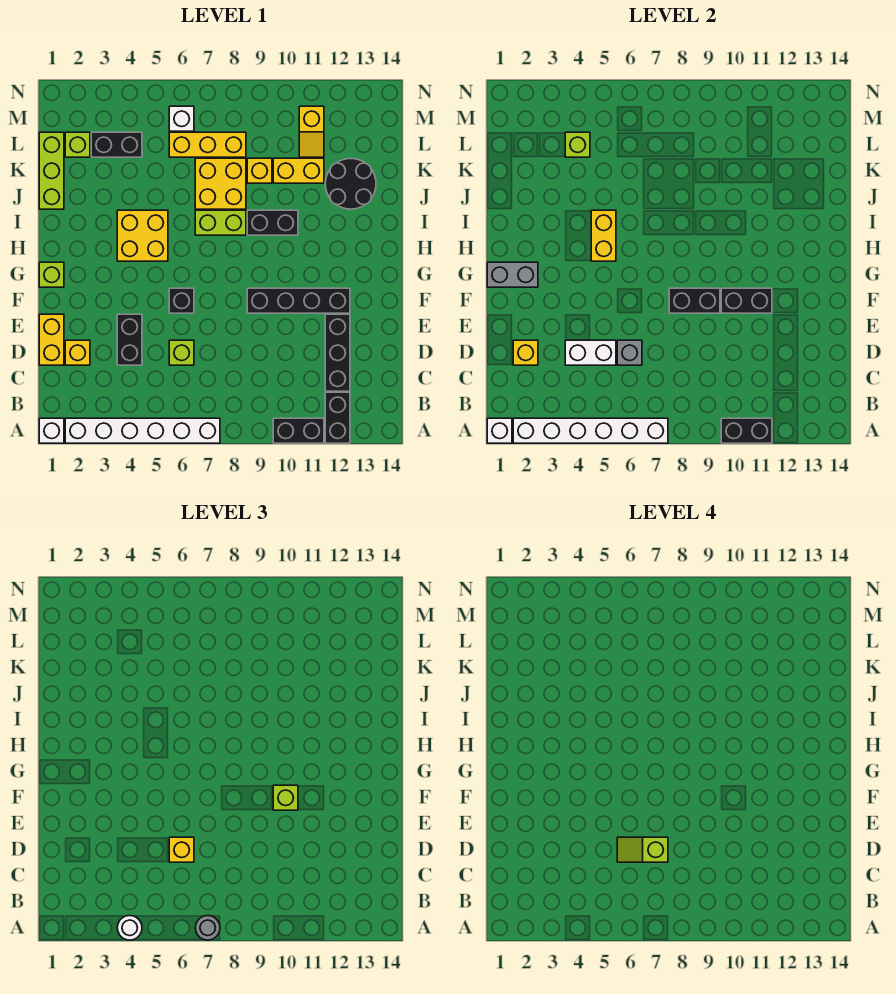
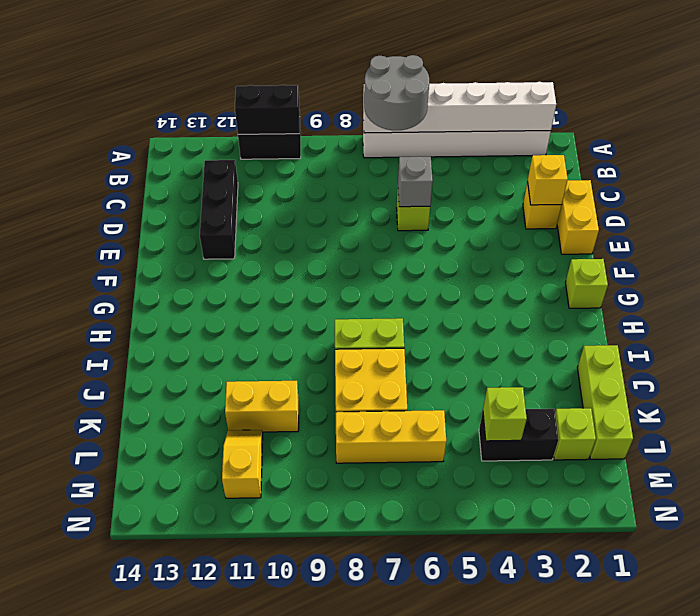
grey 2x2 round brick [364,55,429,130] -> grey 1x1 round brick [195,916,220,940]
none -> white 1x1 brick [39,418,64,443]
none -> black 1x2 brick [325,392,350,443]
none -> black 1x2 brick [117,314,142,365]
none -> black 1x1 brick [169,288,194,313]

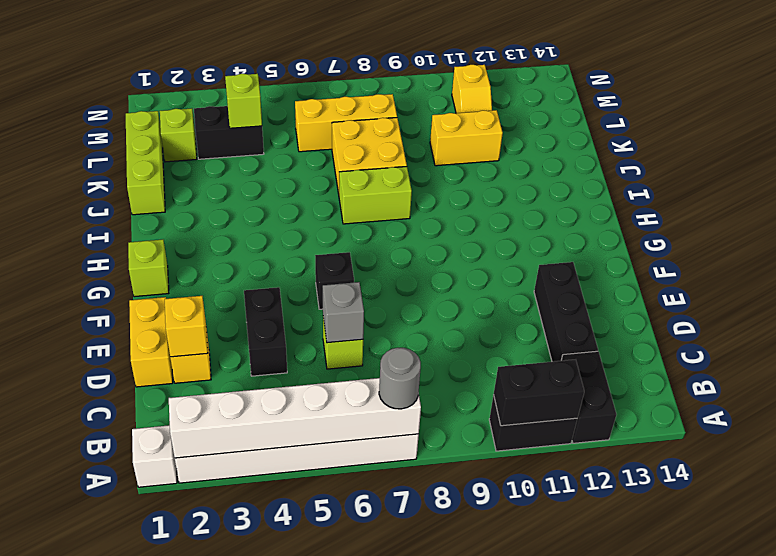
none -> black 1x4 brick [247,288,350,313]
none -> yellow 2x2 brick [117,210,168,261]
none -> black 1x2 brick [247,210,298,235]
none -> black 2x2 round brick [325,159,376,209]

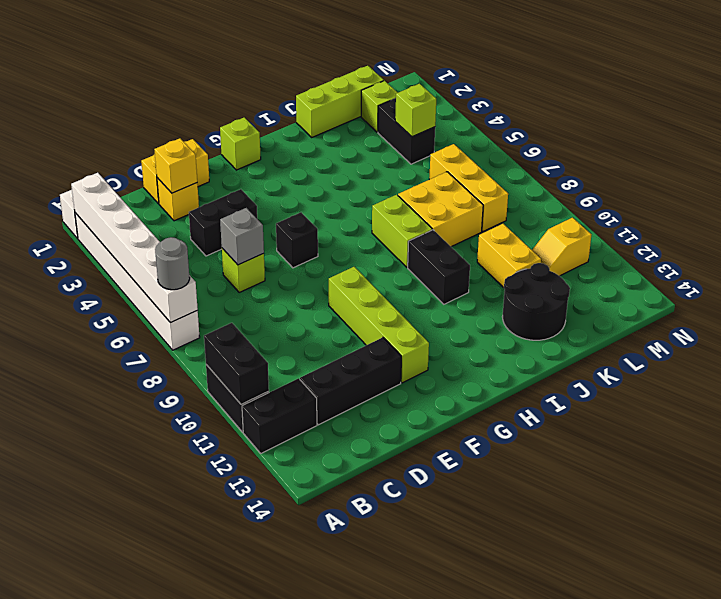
lime 1x4 brick [329,267,429,383] -> black 1x4 brick [247,288,350,313]
none -> yellow 2x2 brick [117,210,168,261]
none -> yellow 1x1 brick [247,158,272,183]
none -> white 1x1 brick [169,106,194,131]
none -> white 1x1 brick [487,418,512,443]

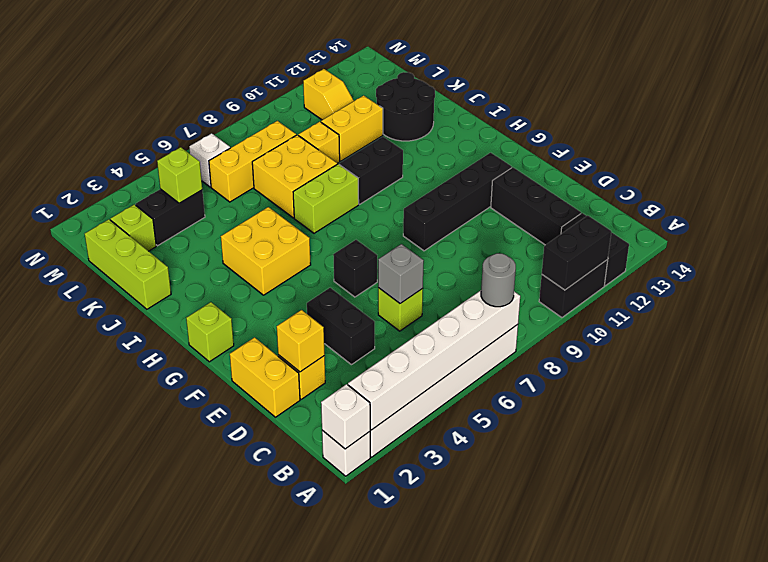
none -> white 1x2 brick [565,340,616,365]
none -> black 1x2 brick [669,288,720,313]
none -> black 1x2 brick [721,288,772,313]
none -> grey 1x2 brick [487,262,538,287]

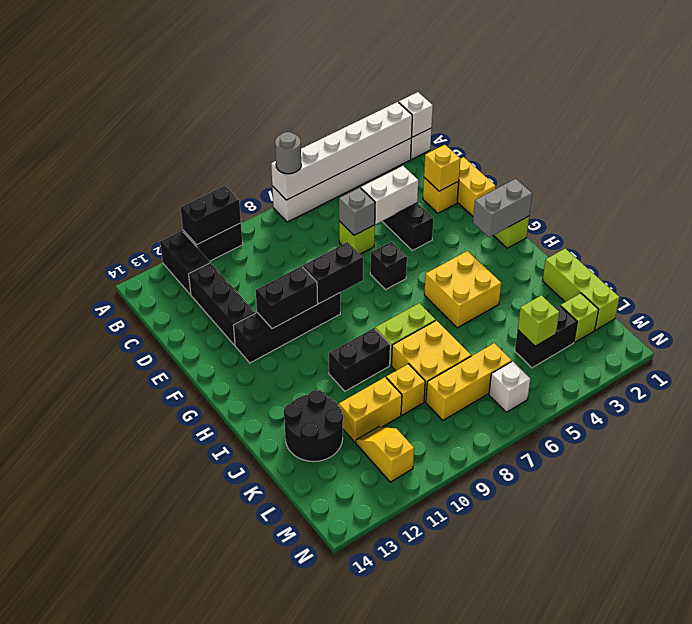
none -> yellow 1x2 brick [591,210,616,261]
none -> white 1x1 round brick [117,916,142,940]
none -> yellow 1x1 brick [169,837,194,862]
none -> lime 1x1 brick [273,785,298,810]

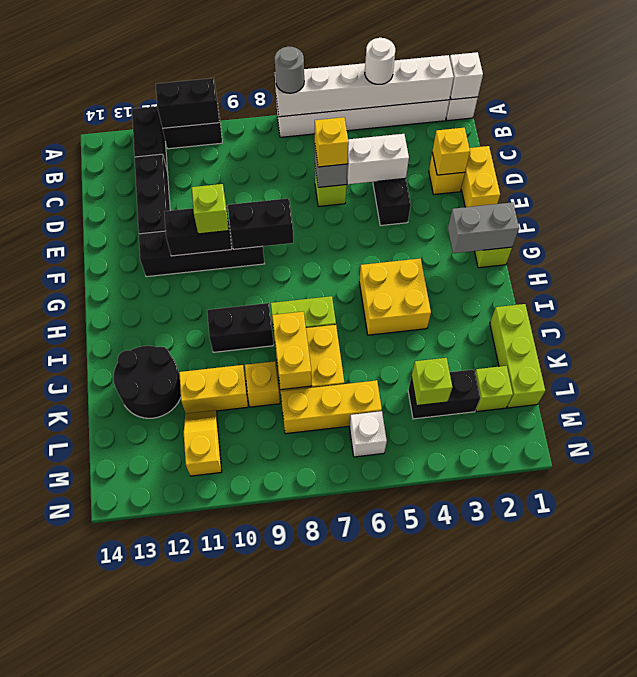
yellow 1x2 brick [272,312,312,390] -> yellow 1x2 brick moved to [591,210,616,261]
none -> black 1x1 brick [169,288,194,313]
none -> lime 1x2 slope [617,837,668,862]

